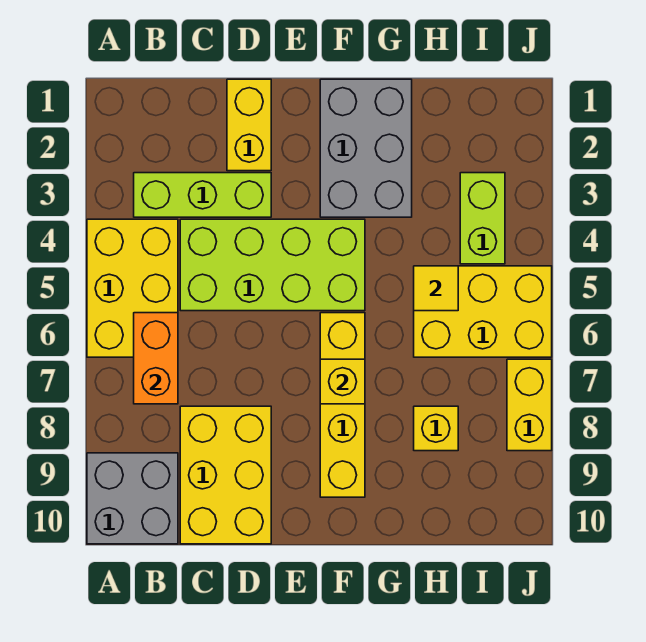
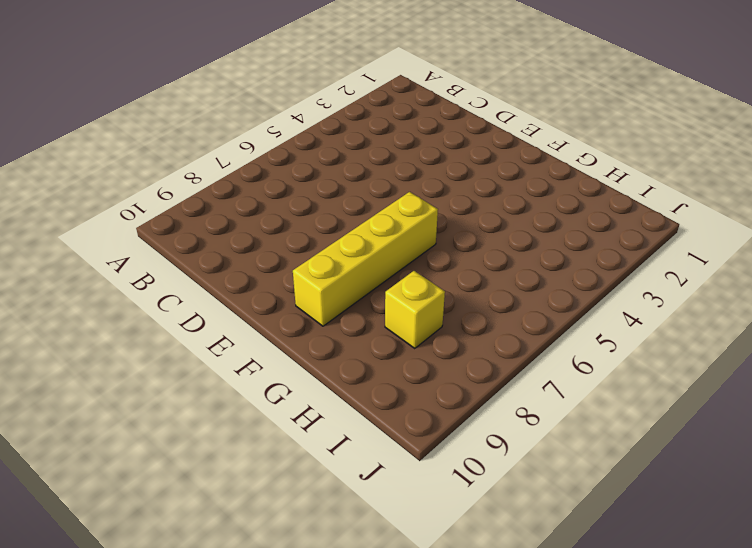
none -> yellow 2x3 brick [87,219,178,357]
none -> grey 2x2 brick [87,453,178,544]
none -> lime 1x3 brick [134,173,271,217]

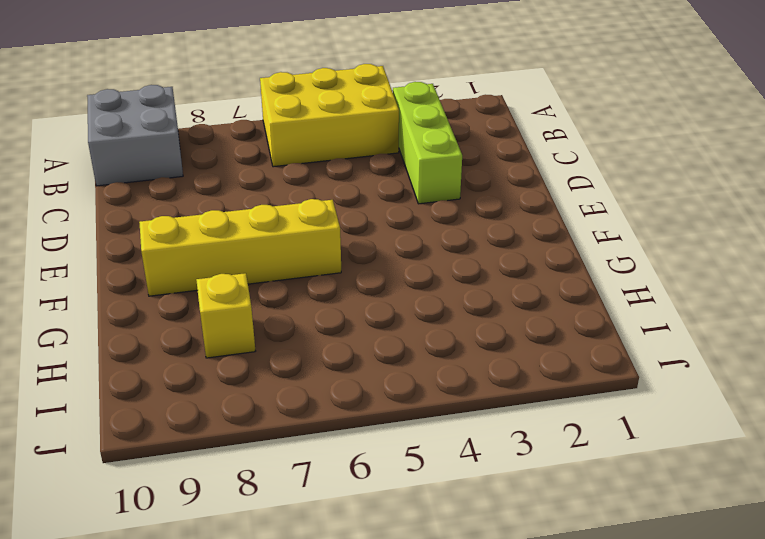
none -> lime 2x4 brick [180,219,365,311]
none -> yellow 2x3 brick [180,406,271,544]
none -> yellow 1x2 brick [227,79,271,171]

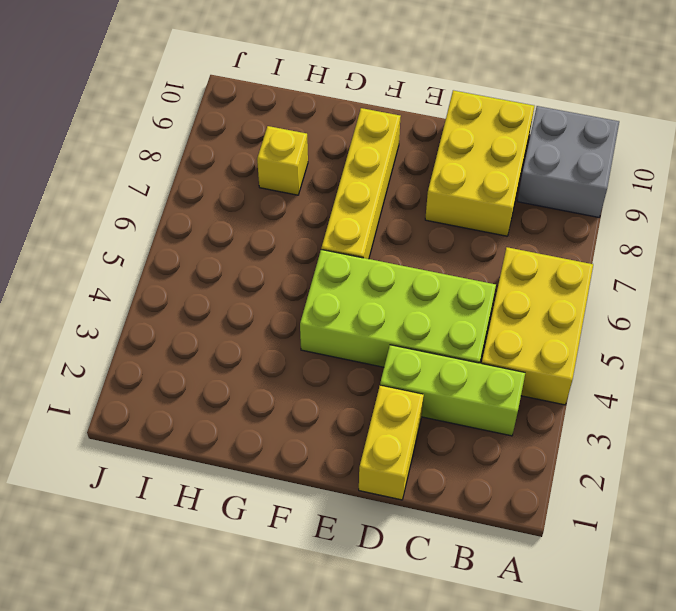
none -> grey 2x3 brick [320,79,412,217]
none -> yellow 2x3 brick [414,266,552,357]
none -> lime 1x2 brick [460,173,505,264]

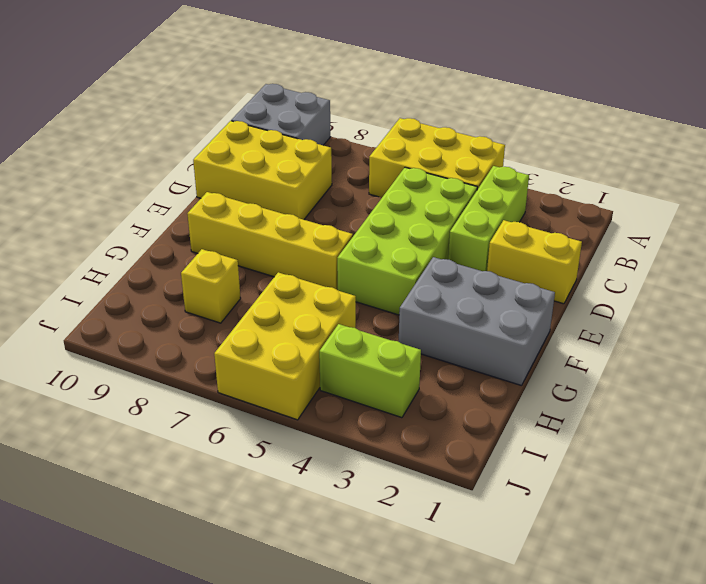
none -> yellow 1x2 brick [507,359,552,451]
none -> orange 1x2 brick [134,313,178,404]
none -> yellow 1x1 brick [320,359,365,404]

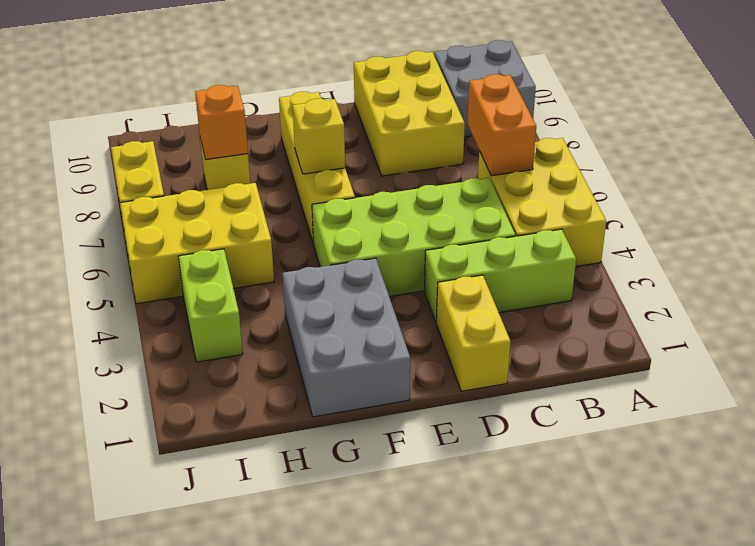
orange 1x1 brick [195,85,248,159] -> none
none -> yellow 1x1 tile [414,266,458,311]

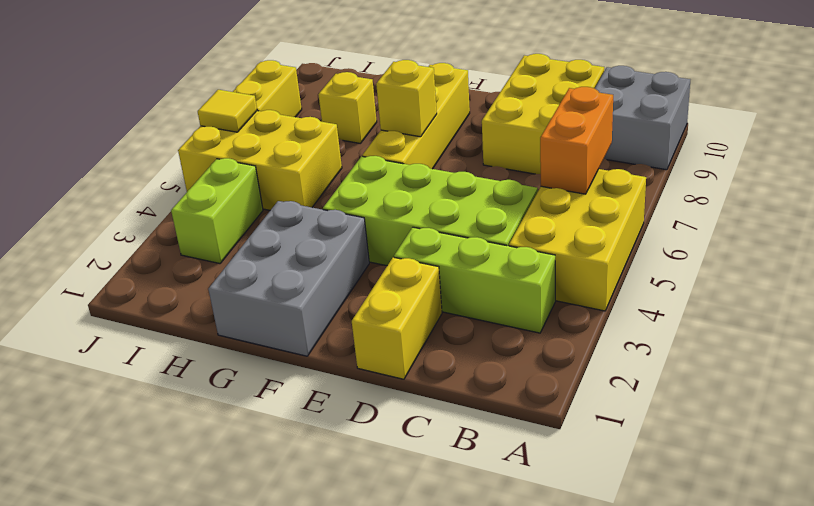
yellow 1x1 tile [198,90,257,132] -> yellow 1x1 tile moved to [414,266,458,311]

